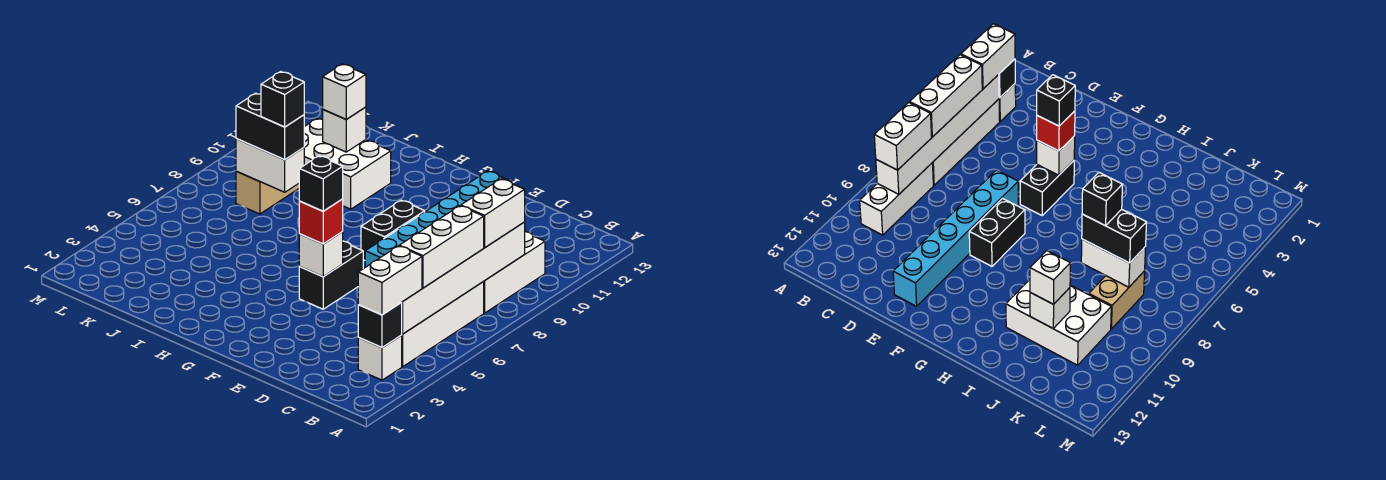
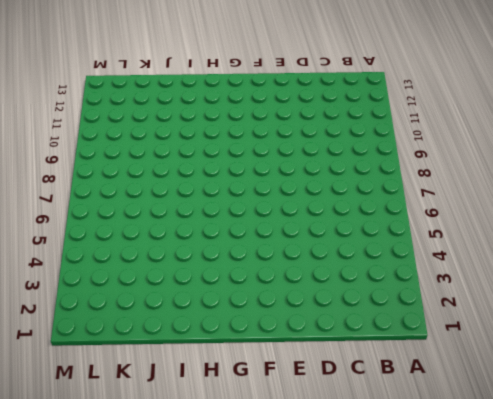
none -> white 1x1 brick [358,335,402,380]
none -> white 1x4 brick [402,282,484,367]
none -> white 1x3 brick [483,232,545,313]

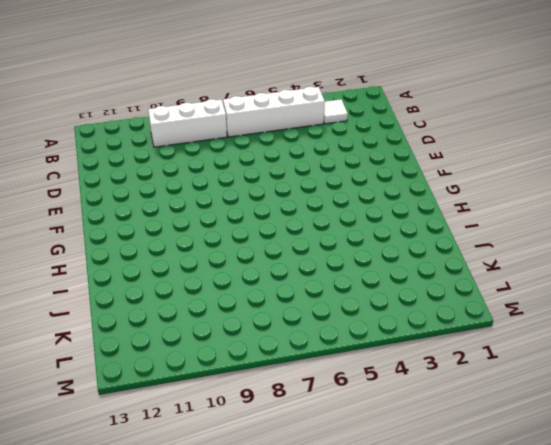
white 1x1 tile [324,99,348,124] -> white 1x1 brick [358,335,402,380]
none -> cyan 1x6 brick [365,171,511,267]
none -> black 1x2 brick [299,241,363,309]
none -> black 1x2 brick [361,200,425,260]

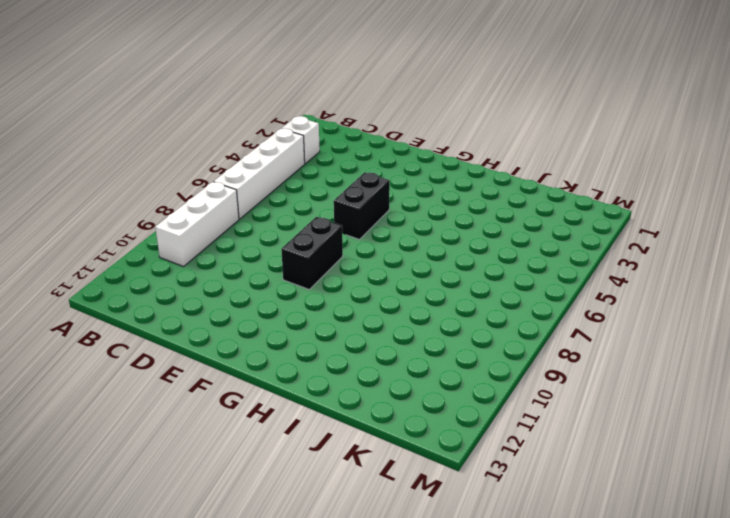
none -> cyan 1x6 brick [365,171,511,267]
none -> white 2x3 brick [304,118,391,209]
none -> tan 1x2 brick [236,171,299,214]

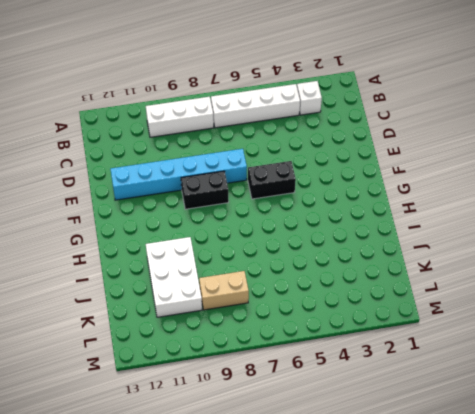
none -> black 1x1 brick [358,303,402,348]
none -> white 1x6 brick [401,222,525,334]
none -> white 1x1 brick [299,232,343,277]

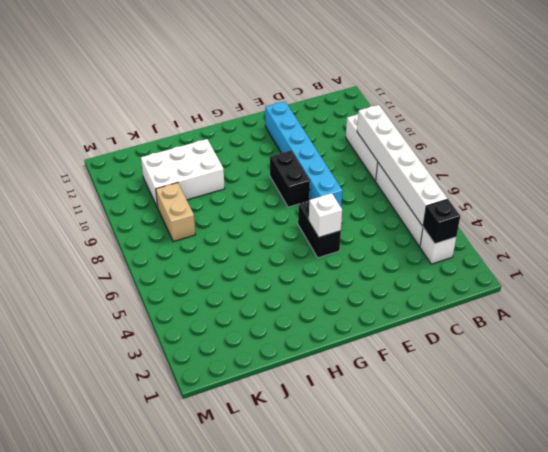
none -> white 1x2 brick [236,139,304,192]
none -> white 1x1 brick [323,107,366,152]
none -> white 1x2 brick [358,246,422,315]

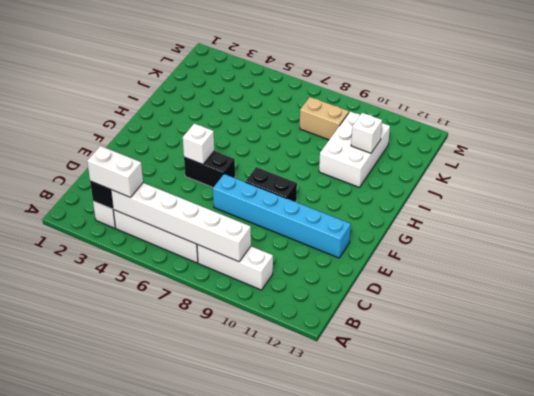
none -> white 1x2 brick [236,139,304,192]
none -> white 1x3 brick [399,206,484,288]
none -> white 1x2 brick [461,179,525,248]

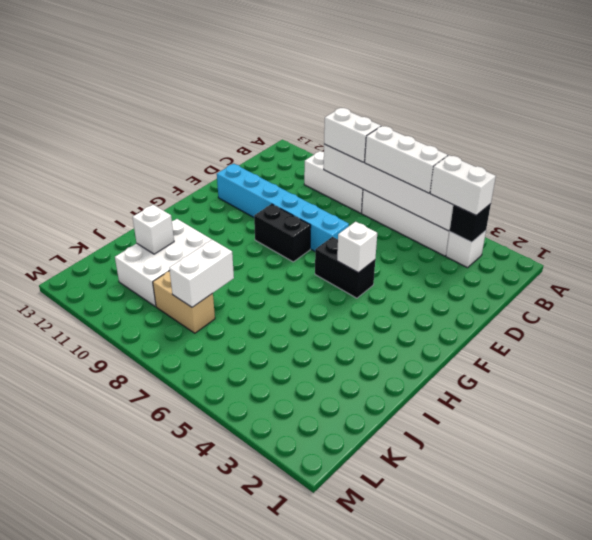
none -> red 1x1 brick [299,199,343,244]
none -> black 1x2 brick [236,93,304,160]
none -> white 1x1 brick [323,64,366,119]

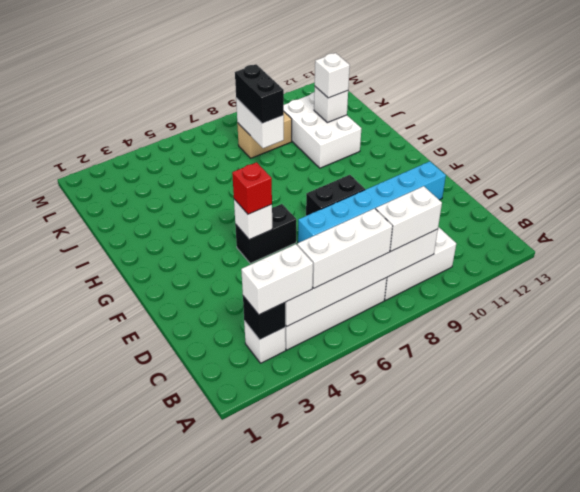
none -> black 1x1 brick [299,156,343,211]
none -> black 1x1 brick [261,72,304,127]

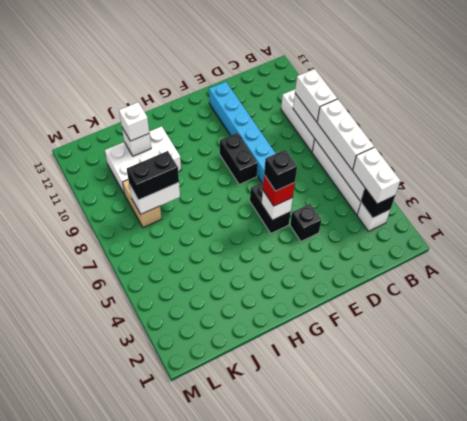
black 1x1 brick [290,204,321,241] -> black 1x1 brick moved to [261,72,304,127]

